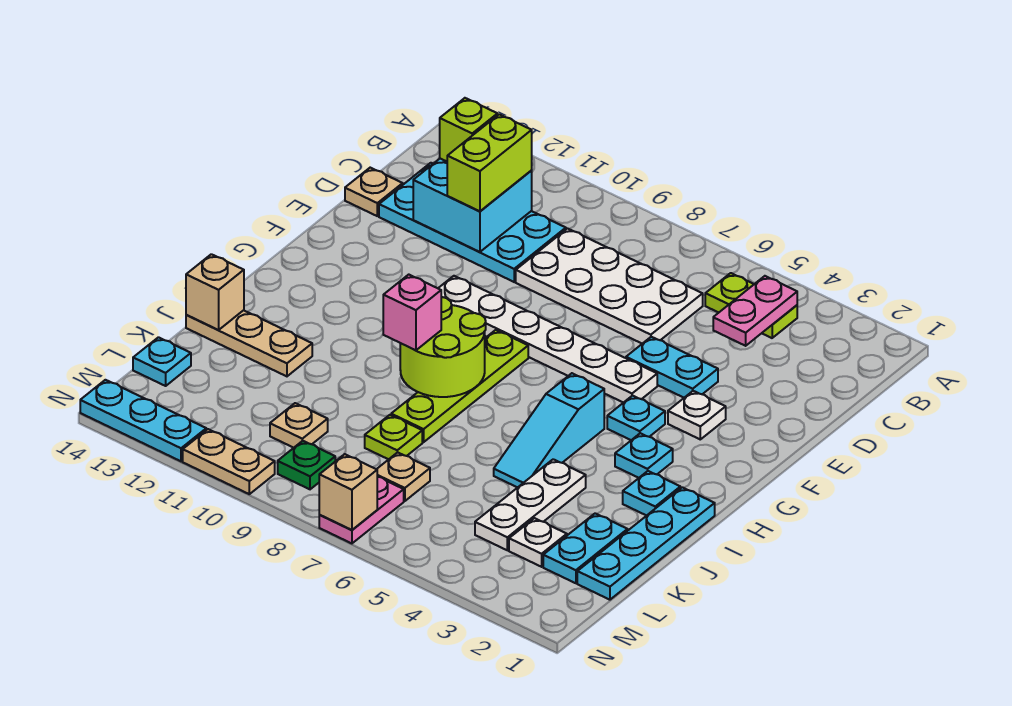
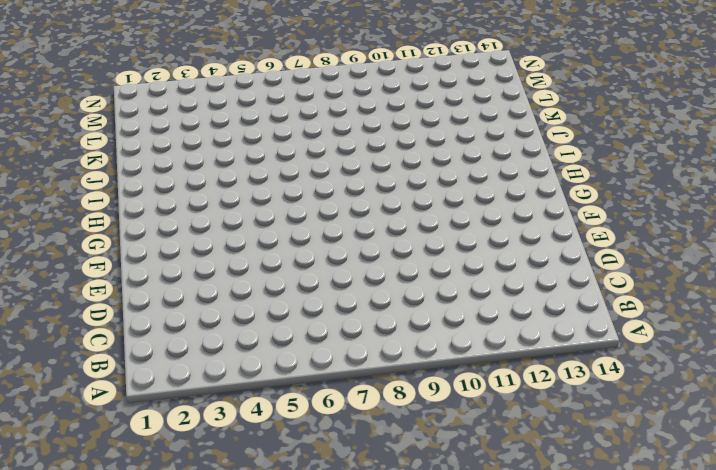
none -> lime 1x2 plate [705,273,797,338]
none -> white 2x4 plate [516,229,703,344]
none -> cyan 2x4 plate [379,163,566,282]
none -> tan 1x1 plate [345,168,403,216]

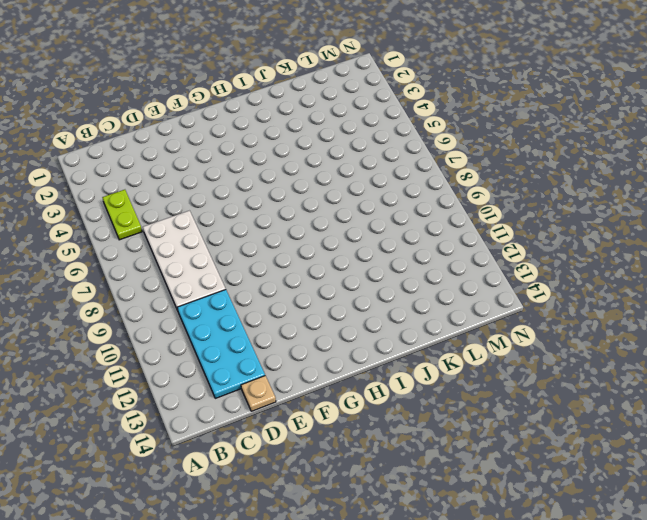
none -> cyan 1x2 plate [626,337,718,398]
none -> white 1x1 plate [668,391,726,439]
none -> white 1x6 plate [438,276,657,403]
none -> cyan 1x1 plate [607,396,665,440]

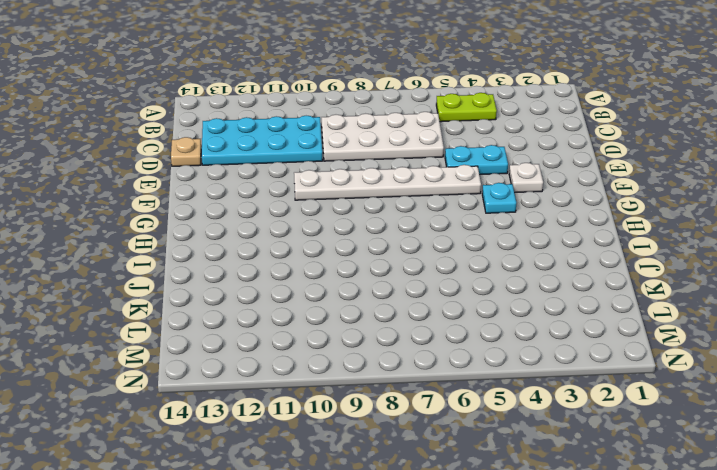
none -> lime 1x4 plate [391,330,528,442]
none -> cyan 1x1 plate [615,433,673,478]
none -> cyan 1x3 slope [494,373,604,488]
none -> cyan 1x4 plate [577,487,715,600]

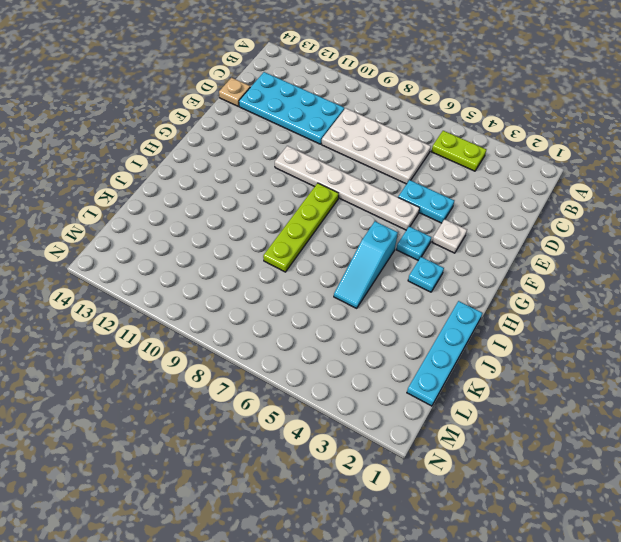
none -> cyan 1x1 plate [623,471,680,516]
none -> white 1x3 plate [475,459,586,550]
none -> tan 1x3 plate [186,310,312,376]
none -> cyan 1x2 plate [543,514,628,583]

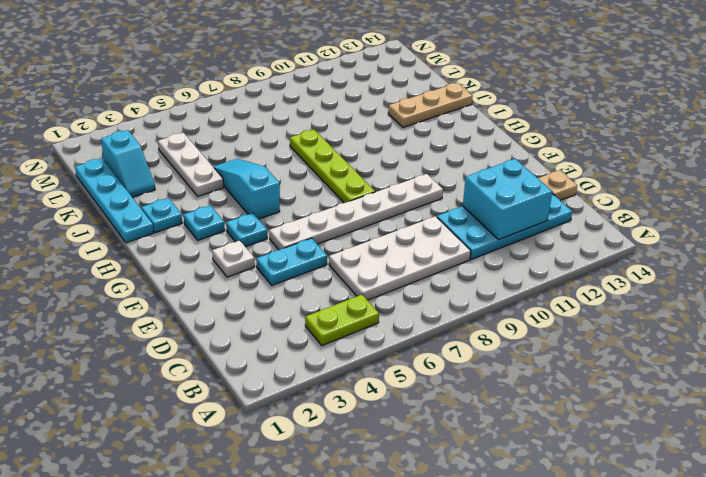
cyan 1x2 slope [101,130,155,197] -> cyan 1x2 plate [543,514,628,583]
none -> lime 1x1 plate [365,415,422,459]
none -> white 1x1 plate [509,518,567,567]
none -> tan 1x1 plate [377,452,430,501]
none -> tan 1x1 plate [270,403,328,448]

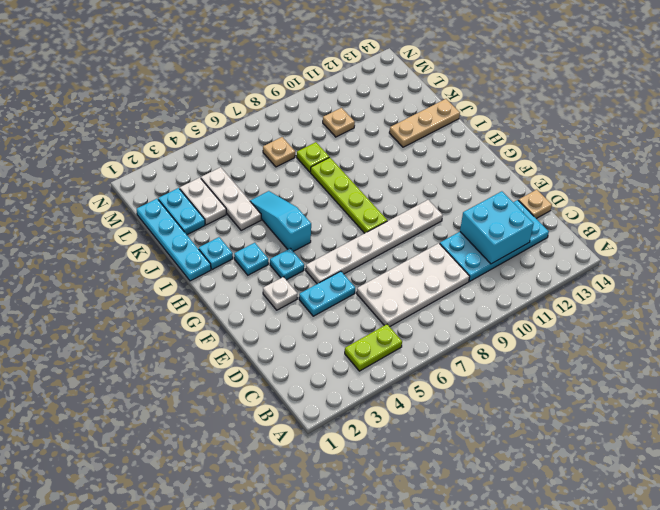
white 1x2 plate [180,178,226,225] -> white 1x1 plate [509,518,567,567]
none -> cyan 1x1 plate [133,337,191,386]
none -> pink 1x2 plate [319,477,404,543]
none -> green 1x1 plate [278,441,335,489]
none -> tan 1x2 plate [183,429,275,494]

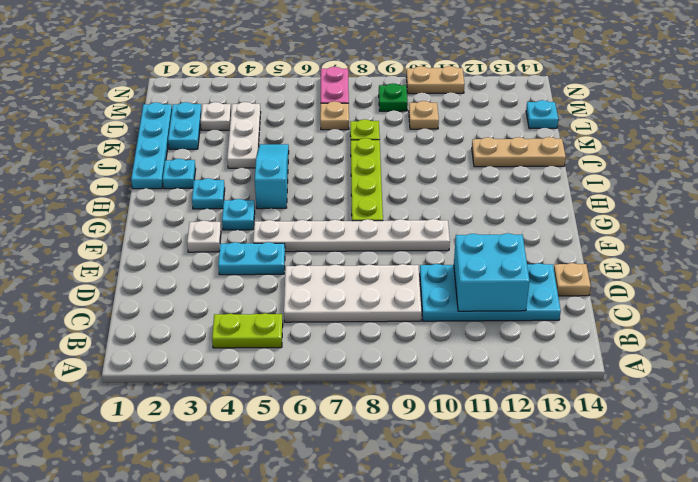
none -> cyan 1x3 plate [80,380,206,461]
none -> pink 1x2 plate [713,276,797,346]
none -> lime 2x2 round brick [400,297,486,397]
none -> tan 1x1 brick [186,254,244,330]

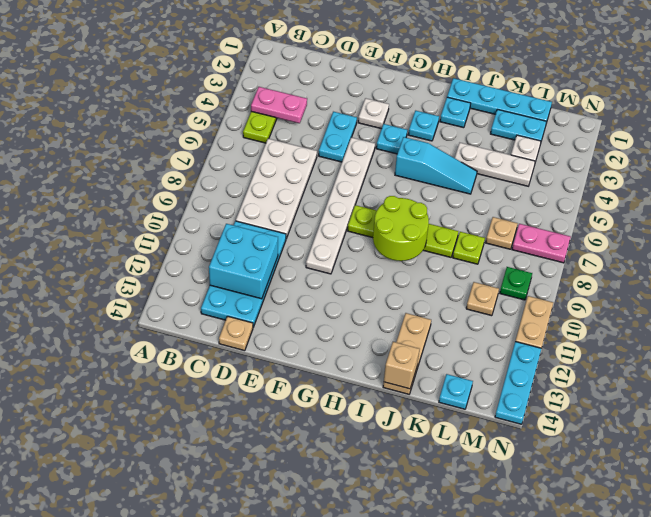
none -> tan 1x1 brick [319,454,377,530]
none -> lime 1x2 brick [447,114,532,211]
none -> lime 1x1 brick [440,98,497,161]
none -> pink 1x1 brick [383,275,441,350]

